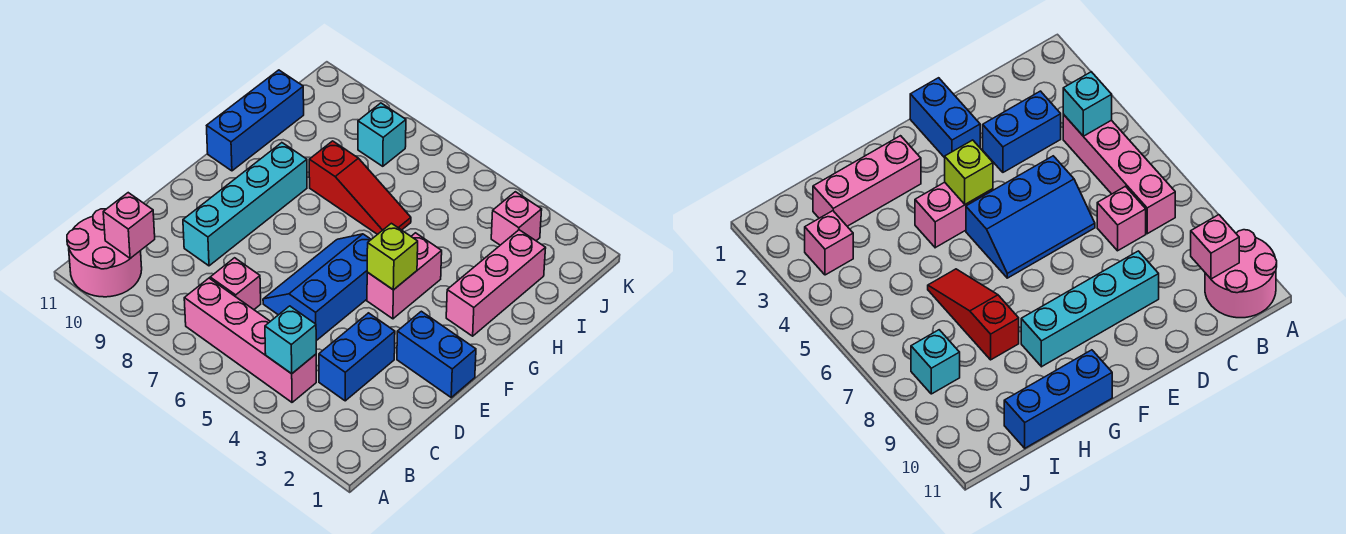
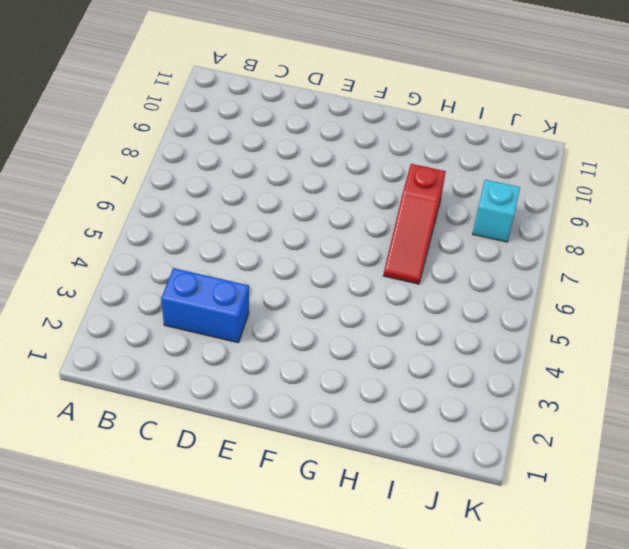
none -> pink 2x2 round brick [67,209,142,297]
none -> pink 1x4 brick [184,278,316,402]
none -> pink 1x1 brick [210,258,261,309]

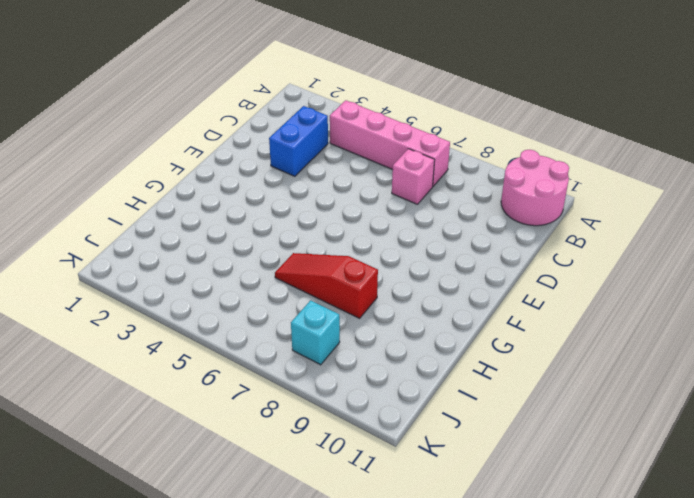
none -> blue 2x3 slope [263,234,371,341]
none -> cyan 1x4 brick [183,143,307,266]
none -> blue 1x2 brick [397,311,476,397]

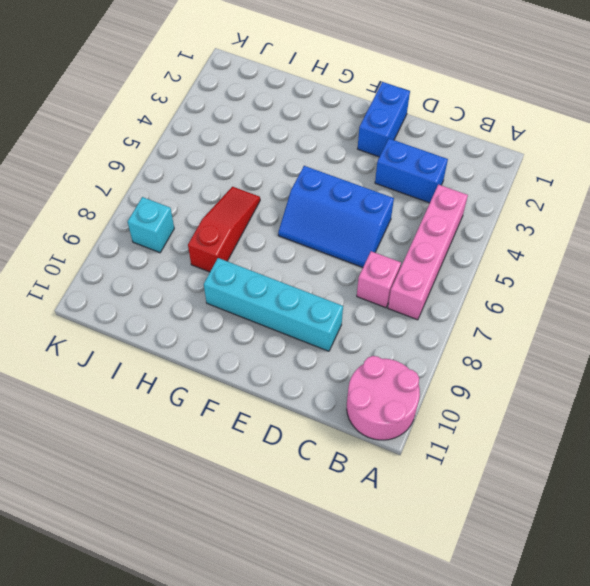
none -> pink 1x2 brick [367,233,442,319]
none -> pink 1x3 brick [446,230,546,336]
none -> blue 1x3 brick [207,70,304,171]

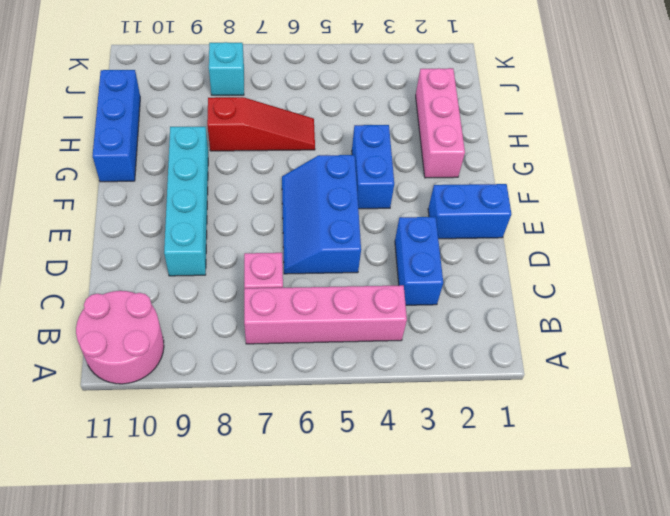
blue 1x2 brick [352,125,394,209] -> pink 1x2 brick [367,233,442,319]
none -> pink 1x1 brick [491,192,542,245]
none -> cyan 1x1 brick [265,306,316,374]
none -> pink 1x1 brick [103,193,155,258]

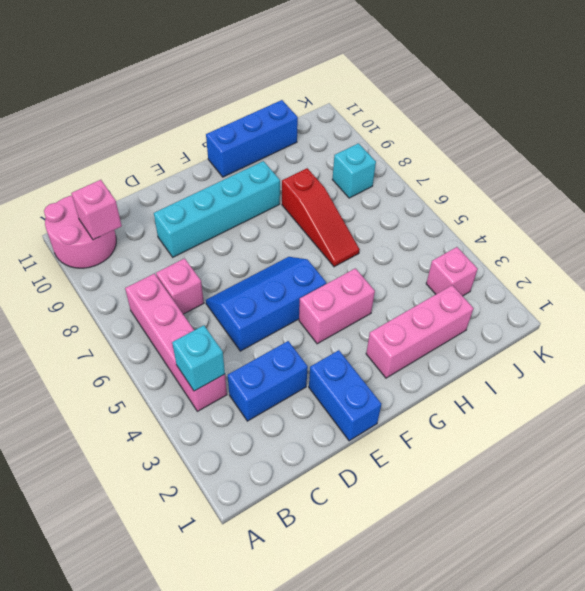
none -> lime 1x1 brick [367,223,418,290]

